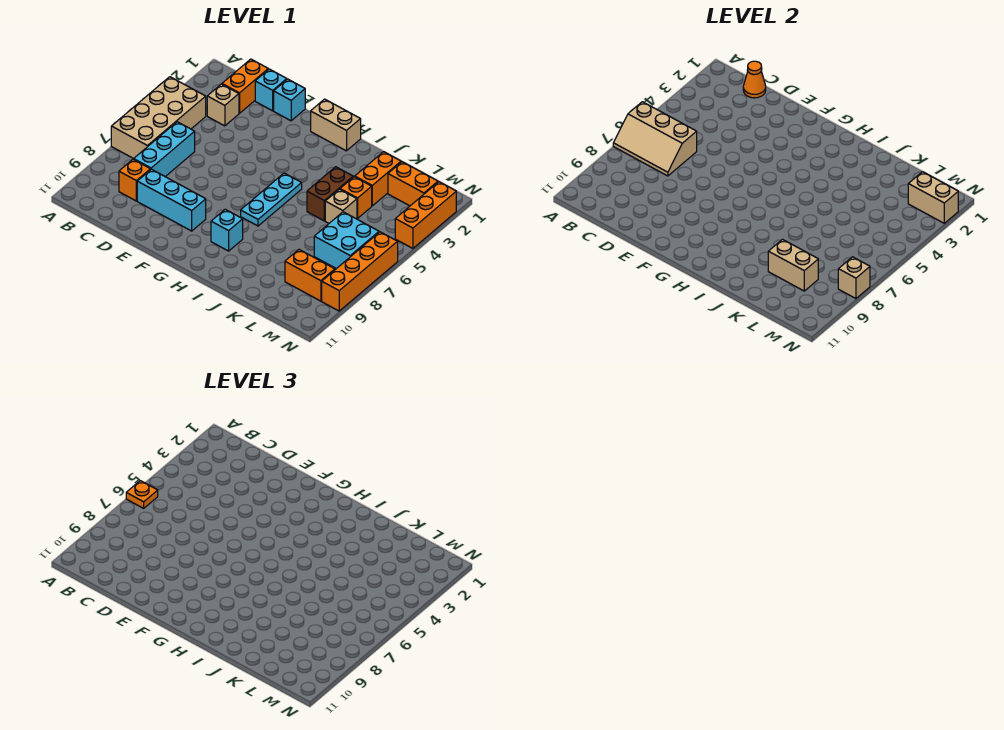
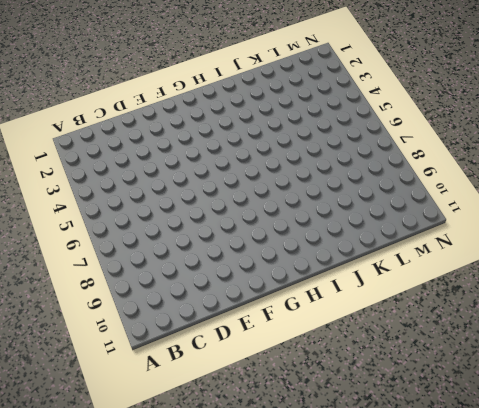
none -> tan 2x4 brick [111,77,206,159]
none -> orange 1x2 brick [222,59,268,113]
none -> tan 1x1 brick [207,84,239,126]

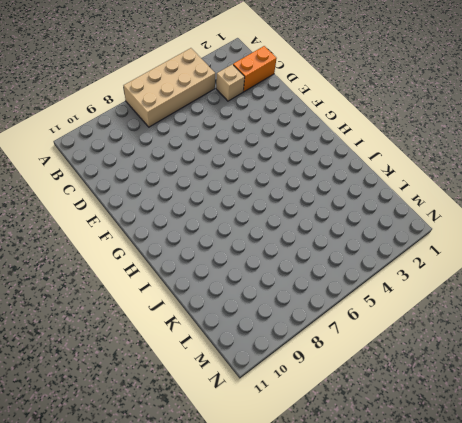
none -> cyan 1x3 brick [134,122,195,177]
none -> orange 1x1 brick [119,159,150,201]
none -> cyan 1x1 brick [255,69,287,111]

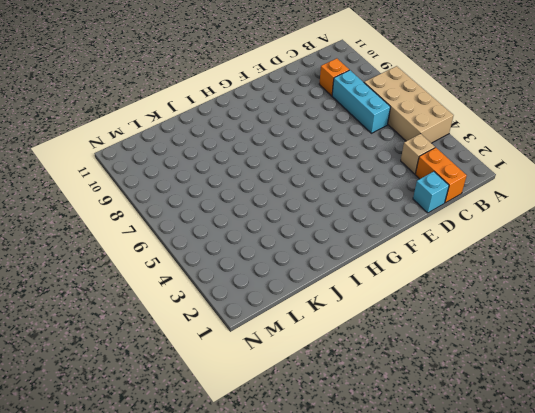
none -> cyan 1x3 brick [137,169,206,231]
none -> cyan 1x1 brick [274,79,305,121]
none -> tan 1x2 brick [311,99,361,151]

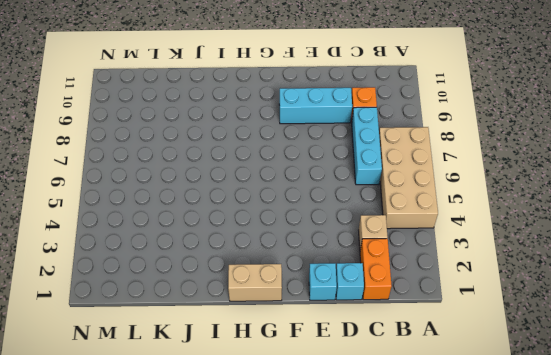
none -> cyan 1x3 plate [241,173,302,226]
none -> cyan 1x1 brick [211,209,243,251]
none -> brown 1x2 brick [307,167,353,221]

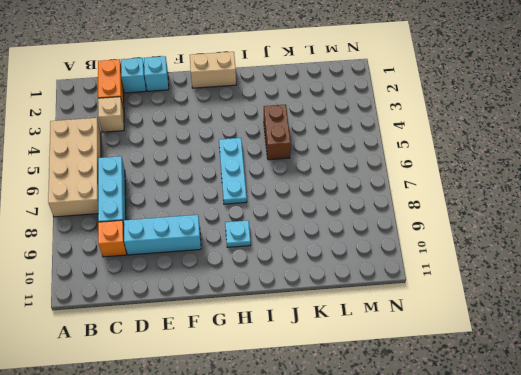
cyan 1x1 plate [225,220,251,247] -> cyan 1x1 brick [211,209,243,251]
none -> orange 1x2 brick [355,152,401,206]
none -> orange 1x1 brick [340,177,372,218]
none -> tan 1x1 brick [325,189,357,223]

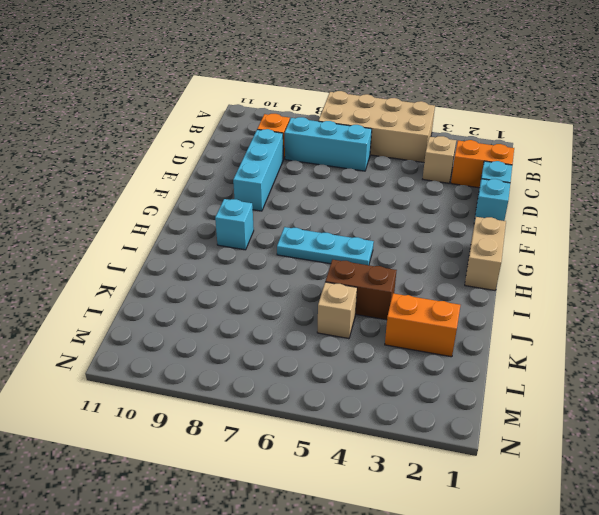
none -> orange 1x1 brick [340,177,372,218]
none -> orange 1x2 brick [388,162,438,206]
none -> cyan 2x2 brick [314,212,379,269]

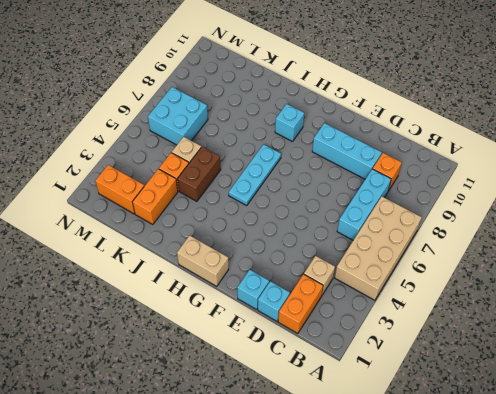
none -> orange 1x2 brick [285,250,335,301]
none -> orange 1x3 brick [395,182,456,248]
none -> orange 1x4 brick [322,232,398,311]

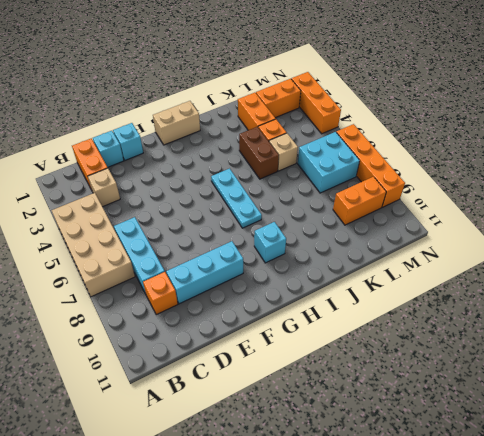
none -> tan 2x3 slope [613,102,697,176]
none -> orange 1x1 cone [743,61,766,98]
none -> tan 1x2 brick [768,239,818,291]

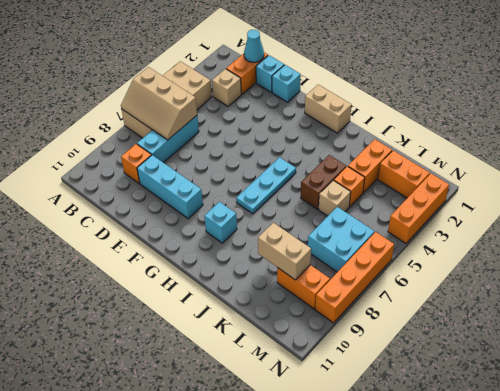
cyan 1x1 cone [244,30,264,62] -> orange 1x1 cone [743,61,766,98]
none -> tan 1x2 brick [908,172,958,223]
none -> tan 1x1 brick [838,257,870,299]
none -> orange 1x1 plate [126,481,158,508]

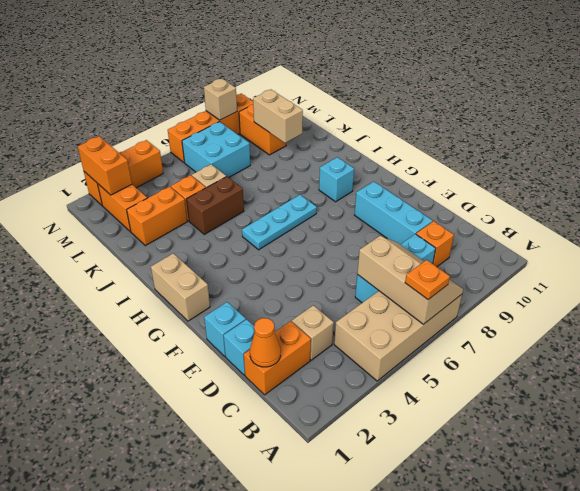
orange 1x2 brick [78,136,132,195] -> tan 1x2 brick [908,172,958,223]

